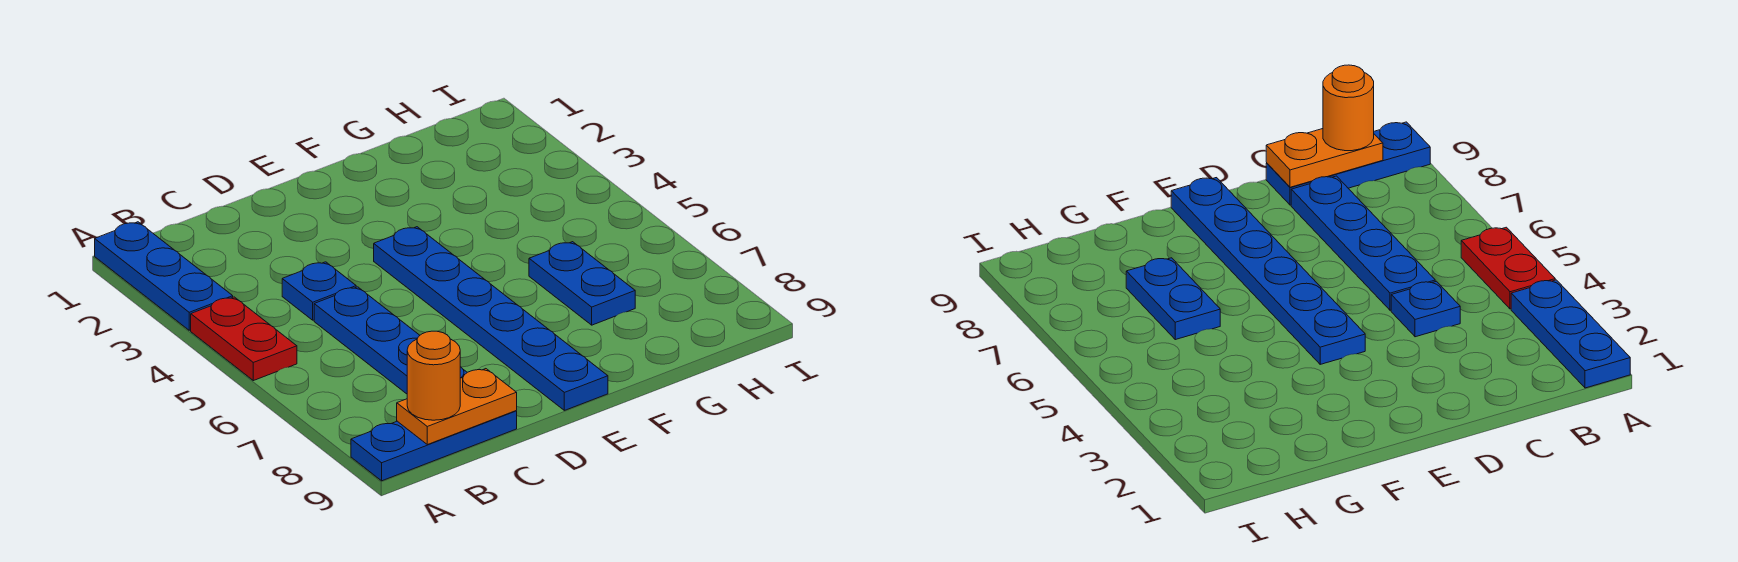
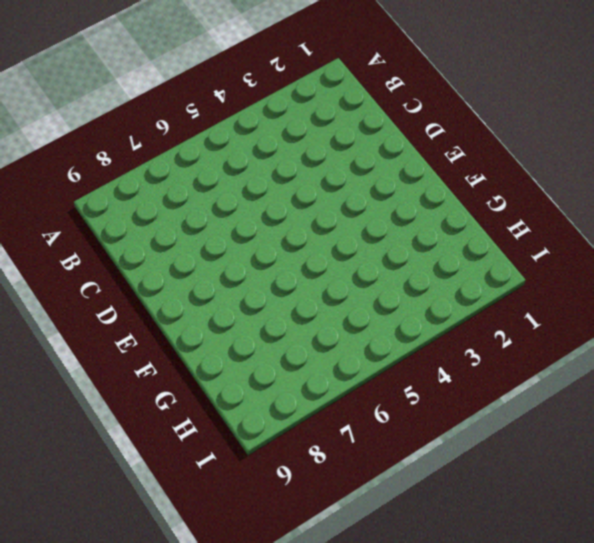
none -> blue 1x3 plate [95,222,233,330]
none -> red 1x2 plate [191,297,297,381]

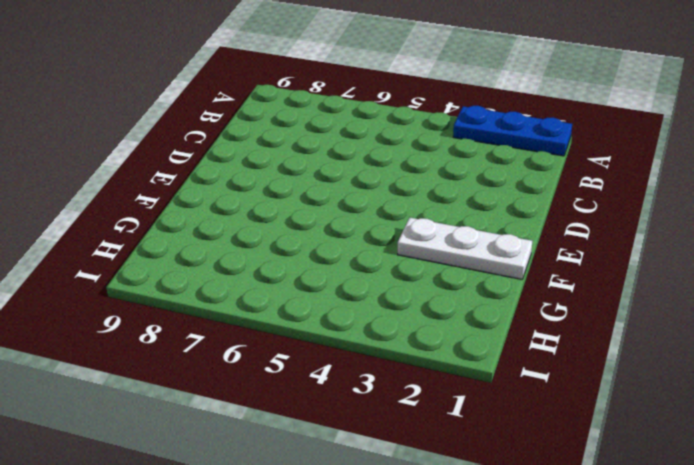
white 1x3 plate [398,218,532,279] -> none
none -> red 1x2 plate [191,297,297,381]
none -> blue 1x3 plate [351,411,517,481]

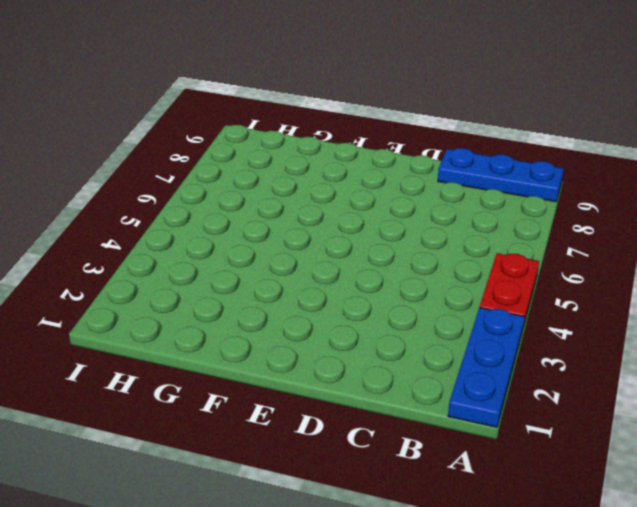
none -> blue 1x1 plate [282,262,356,320]
none -> blue 1x4 plate [314,287,467,394]

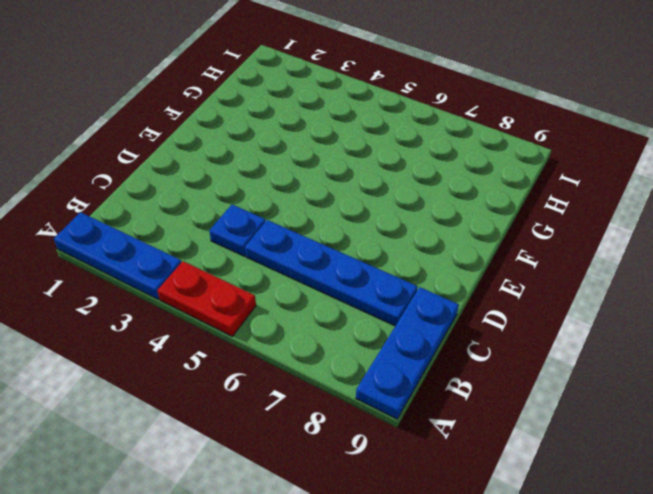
none -> blue 1x6 plate [374,227,608,410]
none -> blue 1x2 plate [529,242,635,325]

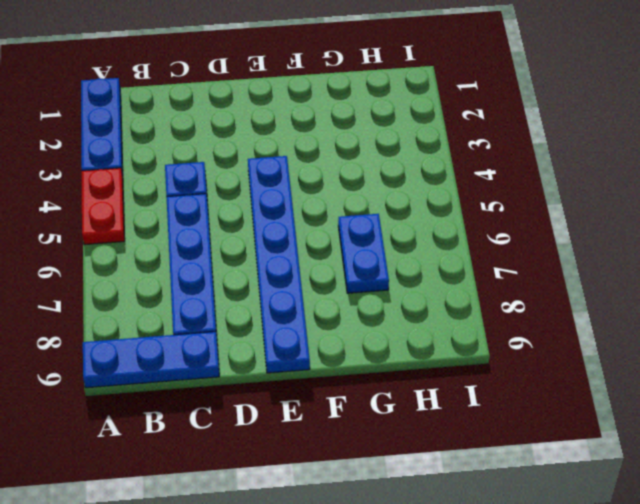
none -> orange 1x2 plate [397,369,517,445]
none -> orange 1x1 round brick [407,331,460,420]

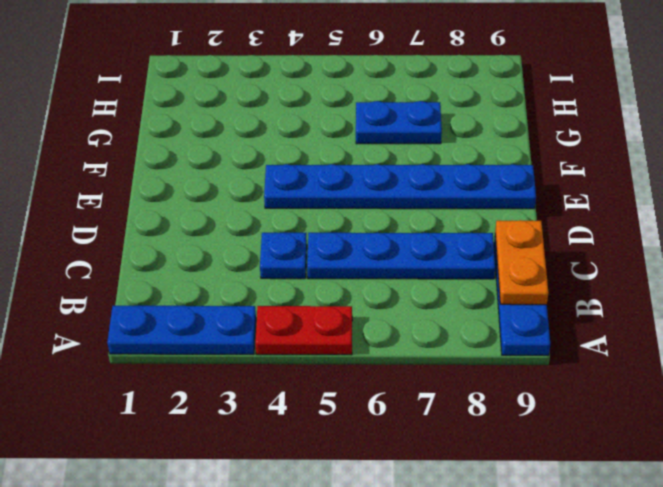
none -> orange 1x1 round brick [407,331,460,420]

